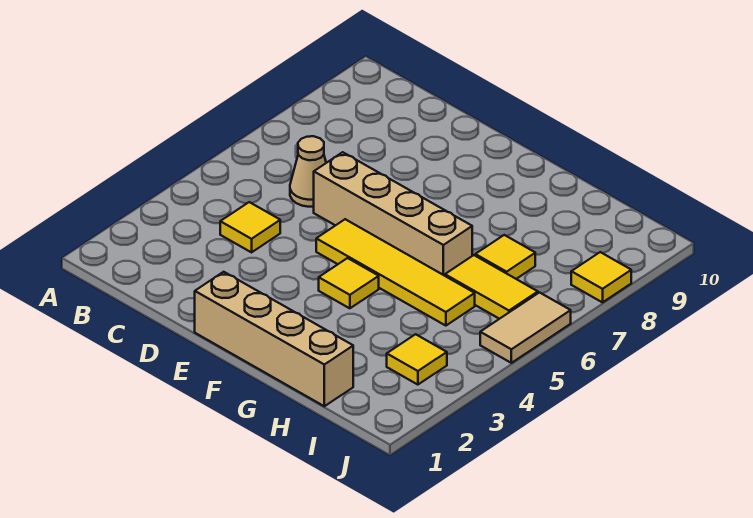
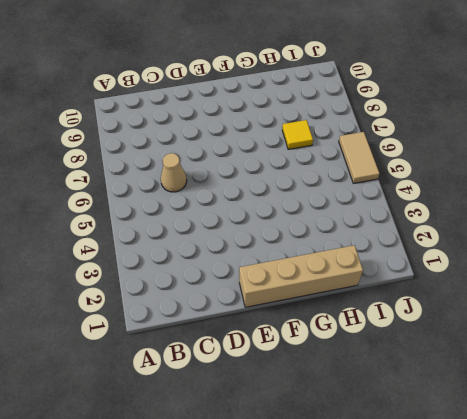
none -> yellow 1x1 tile [220,202,280,252]
none -> tan 1x4 brick [314,152,472,276]

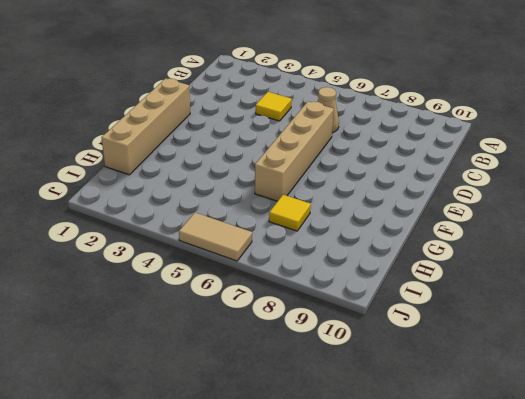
none -> yellow 1x4 tile [316,219,475,326]
none -> yellow 1x1 tile [319,258,379,308]

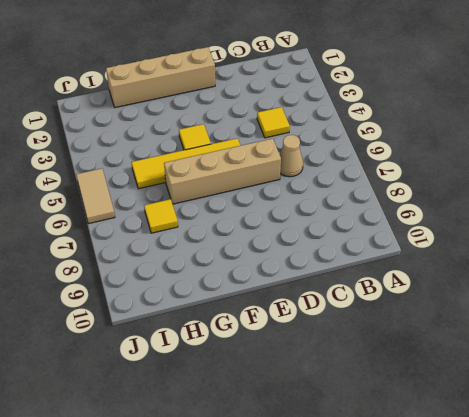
none -> yellow 1x2 tile [445,255,538,319]
none -> yellow 1x1 tile [387,334,447,385]

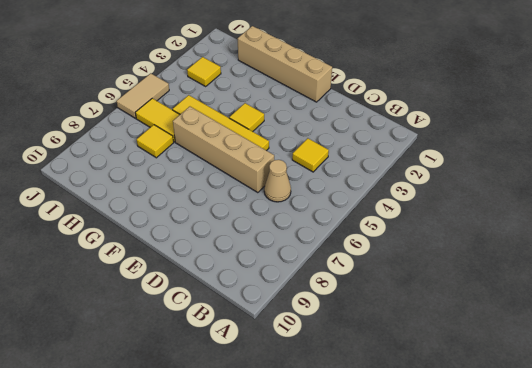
none -> yellow 1x1 tile [571,252,631,302]

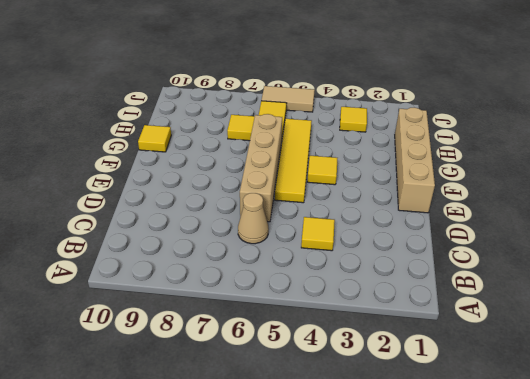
yellow 1x1 tile [138,125,171,152] -> yellow 1x1 tile moved to [571,252,631,302]

